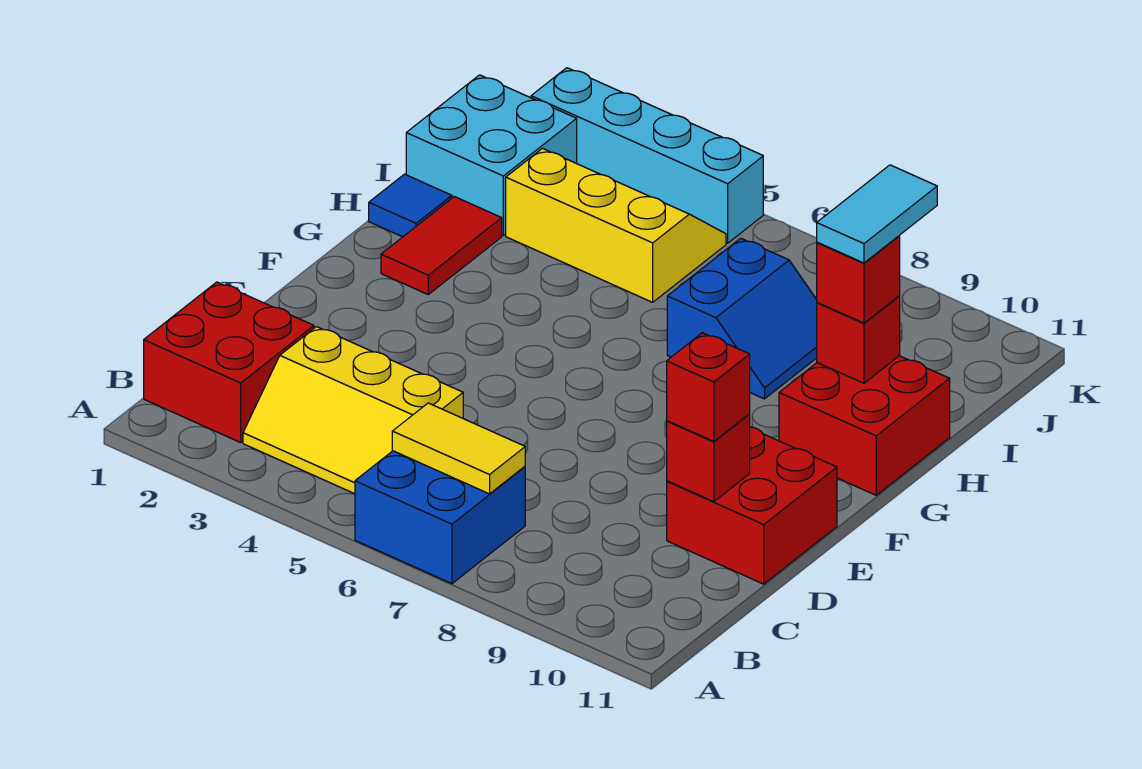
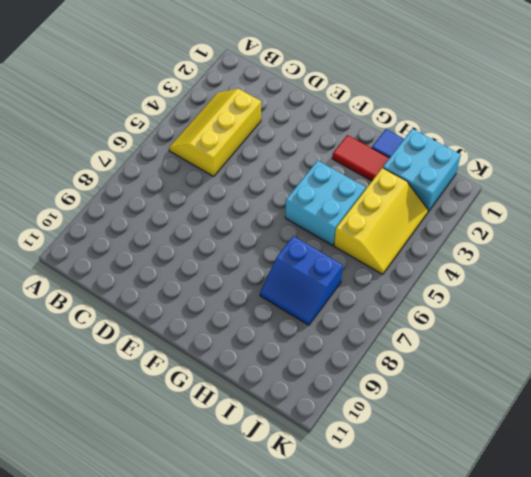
cyan 2x2 brick [285,160,366,246] -> none
none -> blue 2x2 brick [355,451,525,584]
none -> red 2x2 brick [144,282,314,442]
none -> red 2x2 brick [667,427,837,584]

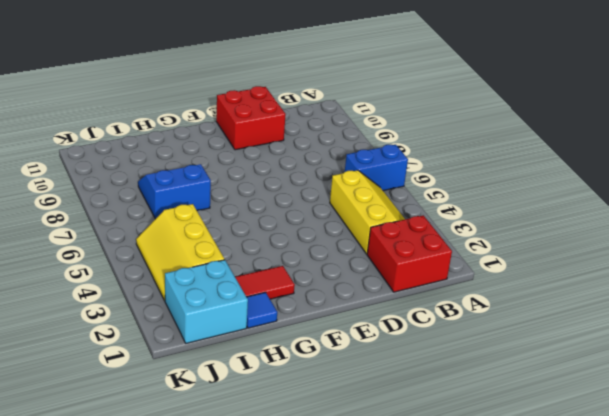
blue 1x2 brick [345,145,408,191] -> blue 2x2 brick [355,451,525,584]
none -> red 2x2 brick [779,356,950,495]
none -> cyan 1x4 brick [531,68,763,243]
none -> yellow 1x2 tile [392,403,525,494]

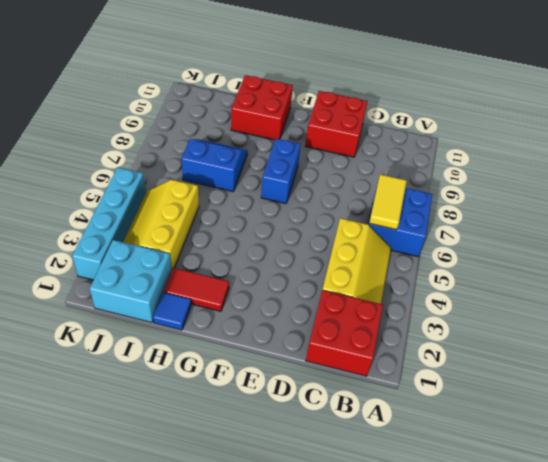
blue 1x2 brick [261,139,301,204] -> none
none -> red 1x1 brick [667,414,750,502]
none -> red 1x1 brick [817,296,900,383]
none -> red 1x1 brick [667,333,750,441]

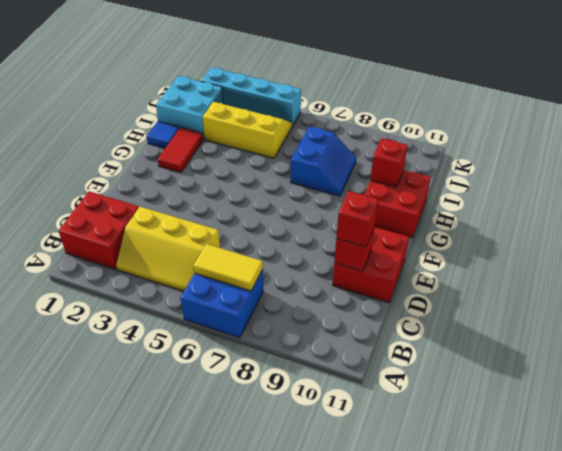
none -> red 1x1 brick [817,236,900,323]
none -> cyan 1x2 tile [817,165,937,263]

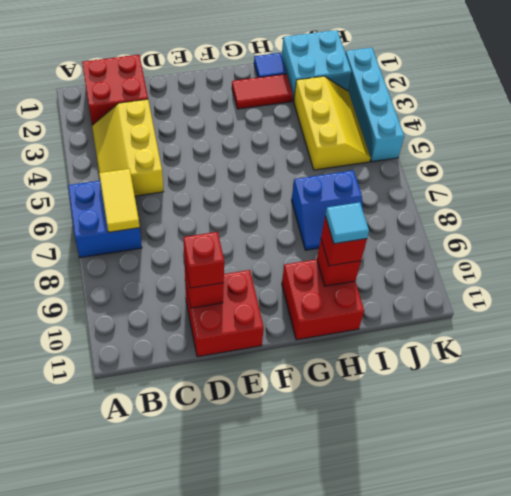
cyan 1x1 tile [325,202,369,244] -> cyan 1x2 tile [817,165,937,263]

